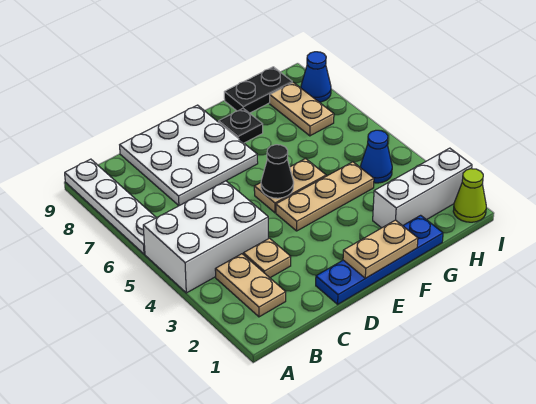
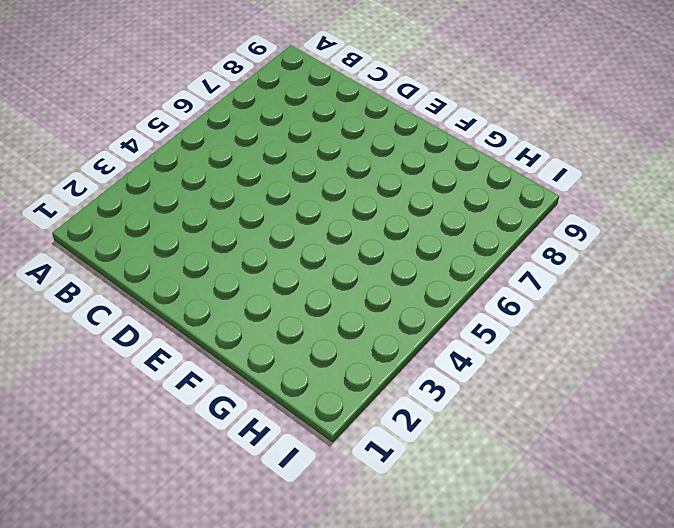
none -> white 2x3 brick [143,181,268,293]
none -> white 1x4 plate [65,159,156,254]
none -> tan 1x2 plate [215,254,286,317]

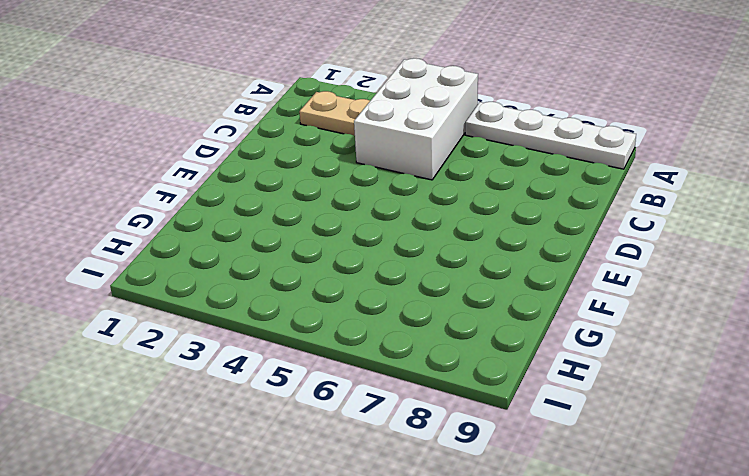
none -> tan 1x1 plate [243,238,291,278]
none -> white 3x3 plate [120,105,258,206]
none -> blue 1x4 plate [316,215,443,304]

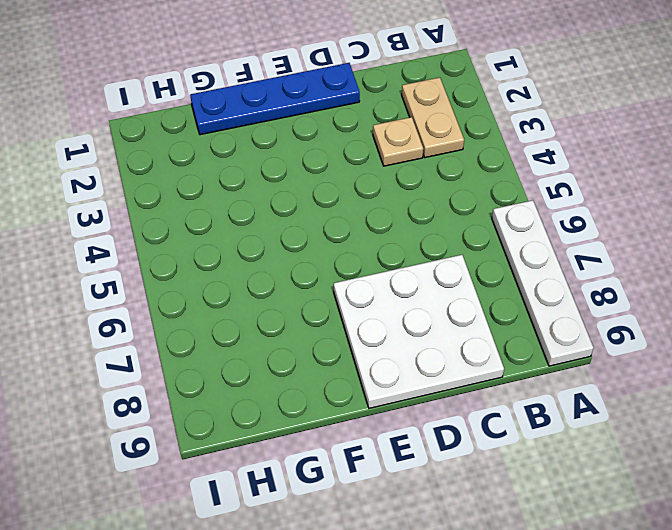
none -> white 2x3 brick [143,181,268,293]
none -> tan 1x3 plate [276,162,374,231]
none -> tan 1x2 plate [254,159,326,213]

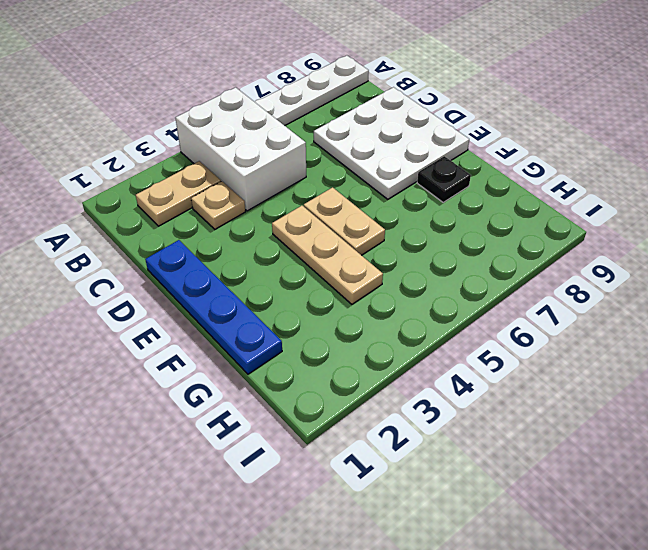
none -> white 1x3 brick [373,148,472,228]
none -> black 1x2 plate [224,67,292,113]
none -> blue 1x1 cone [361,130,392,183]

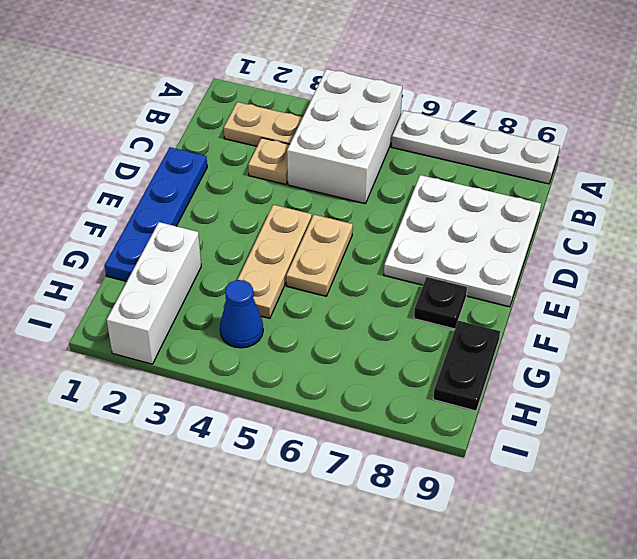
none -> tan 1x2 plate [270,82,334,136]
none -> lime 1x1 cone [453,169,486,222]
none -> blue 1x1 cone [301,52,331,102]

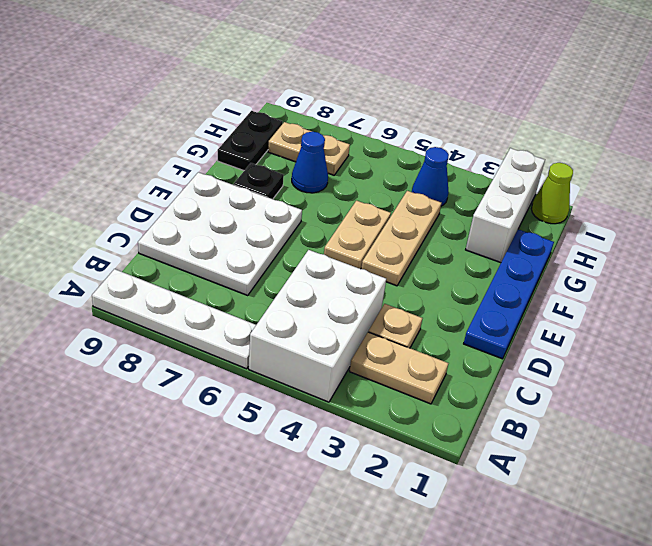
blue 1x1 cone [292,132,328,193] -> blue 1x1 cone moved to [301,52,331,102]
none -> tan 1x2 plate [343,220,418,278]
none -> black 1x1 cone [261,145,294,198]

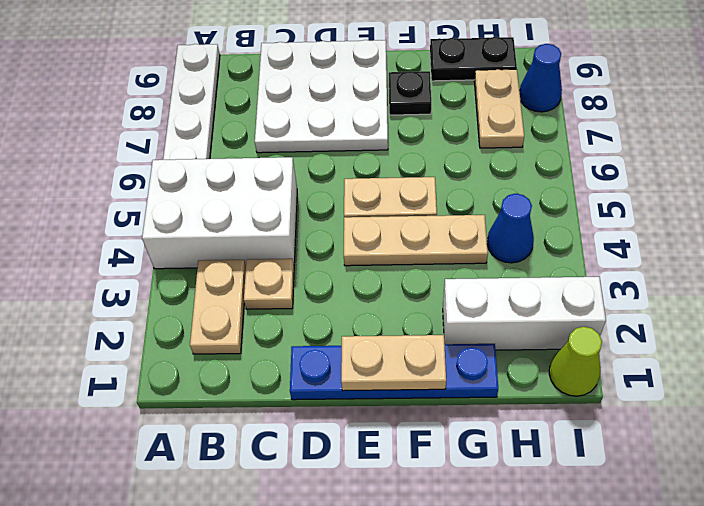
none -> black 1x1 cone [261,145,294,198]

